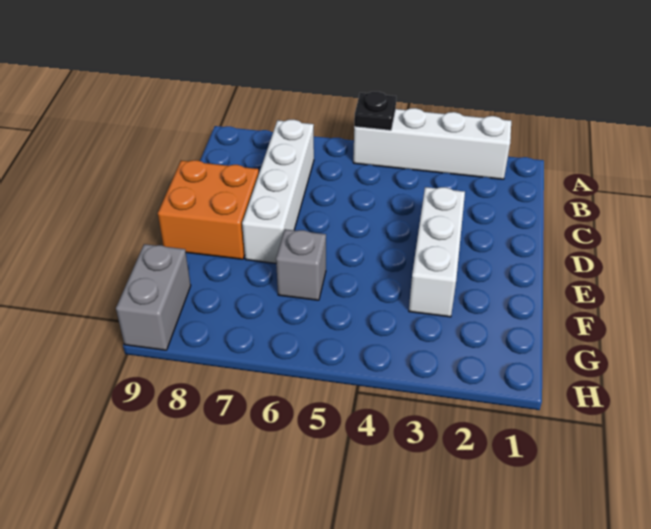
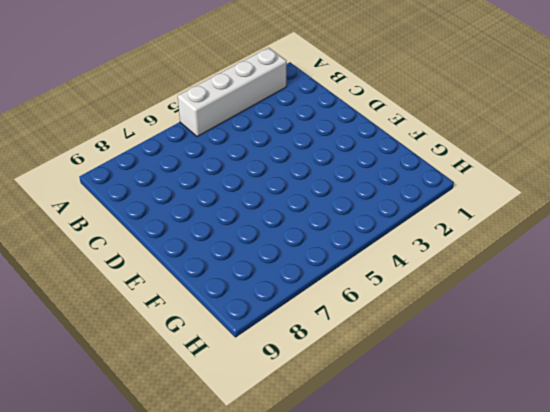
none -> white 1x4 brick [242,120,314,263]
none -> white 1x3 brick [409,187,465,317]

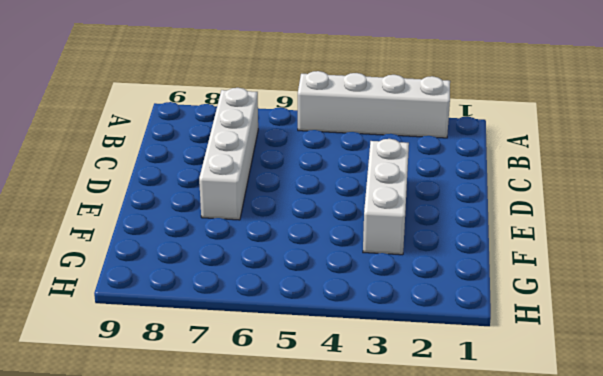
none -> orange 2x2 brick [158,160,259,259]
none -> grey 1x1 brick [276,229,326,300]

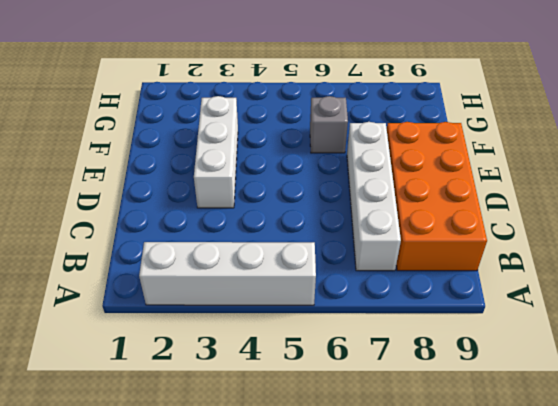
orange 2x4 brick [387,122,487,271] -> orange 2x2 brick [158,160,259,259]
none -> grey 1x2 brick [116,244,191,350]
none -> black 1x1 plate [354,92,396,130]

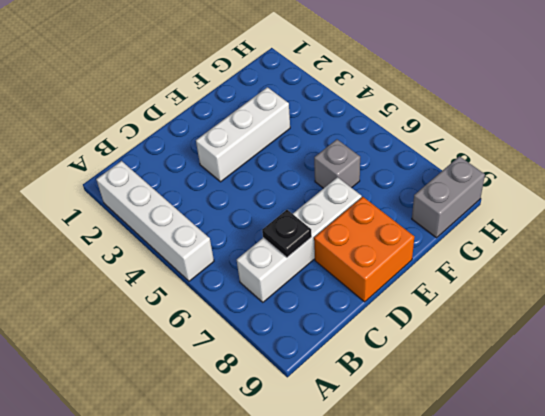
black 1x1 plate [262,210,312,257] -> black 1x1 plate moved to [354,92,396,130]

